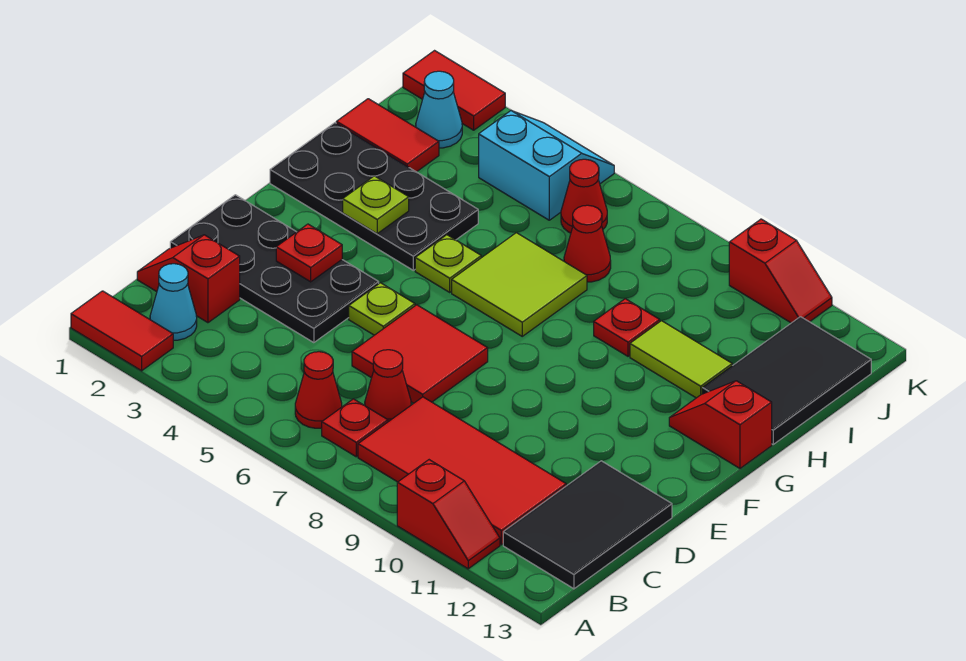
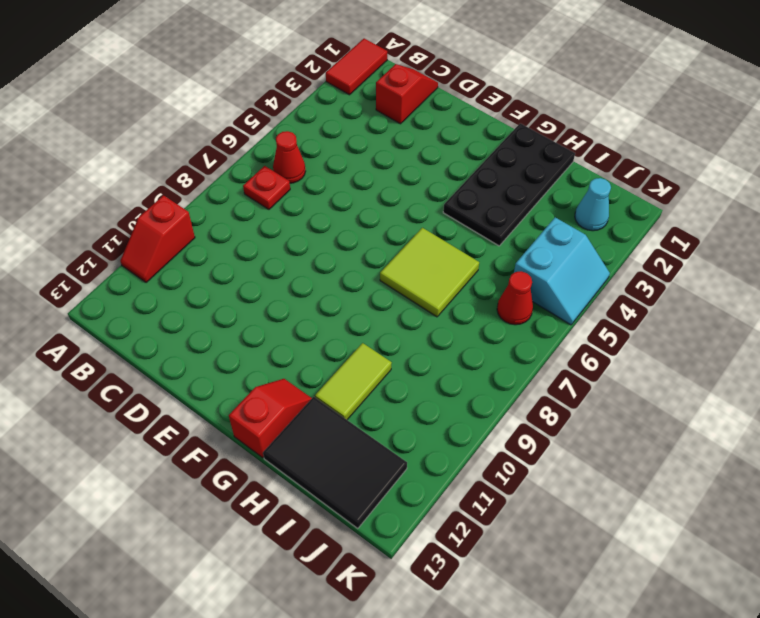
none -> cyan 1x1 cone [150,264,197,340]
none -> red 2x4 tile [358,397,566,545]
none -> black 2x3 tile [503,461,672,589]

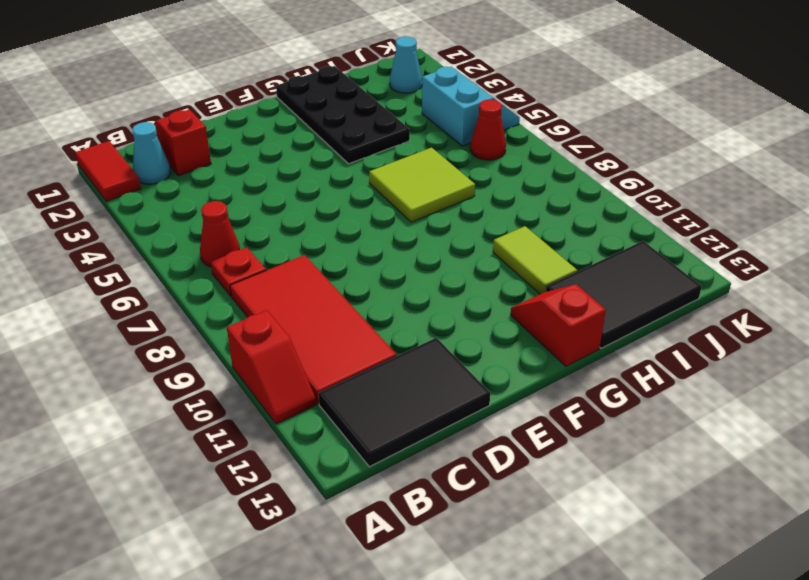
none -> red 1x1 cone [365,350,411,422]
none -> black 2x4 plate [170,195,379,343]
none -> red 2x2 tile [352,305,488,403]

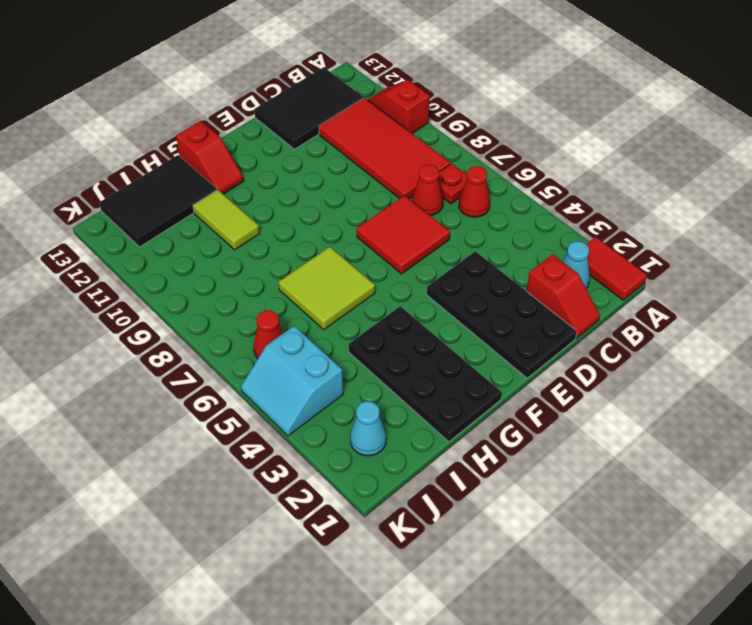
none -> lime 1x1 plate [349,283,415,335]
none -> lime 1x1 plate [415,235,481,292]
none -> red 1x1 plate [594,299,660,356]

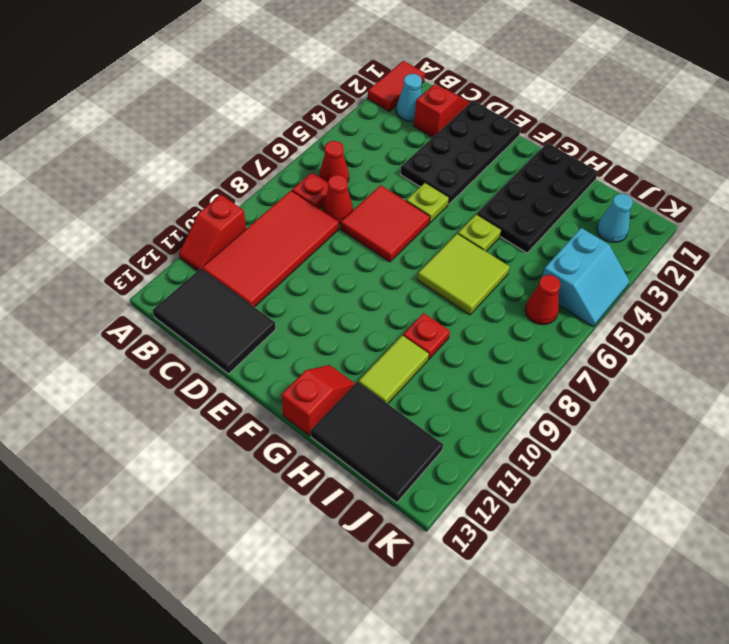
none -> red 1x2 tile [336,99,439,172]
none -> red 1x1 cone [564,205,611,282]
none -> red 1x2 tile [403,51,505,130]

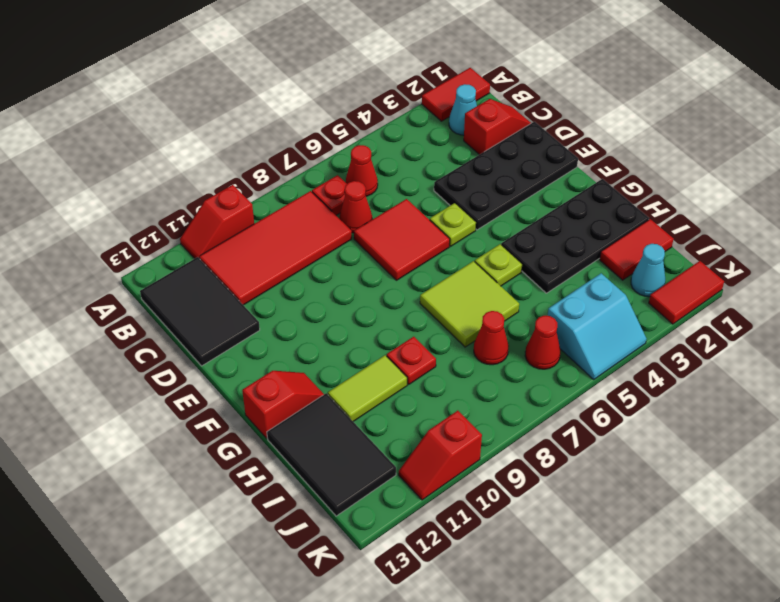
none -> red 1x1 plate [276,224,342,282]
none -> lime 1x1 plate [343,176,409,234]

